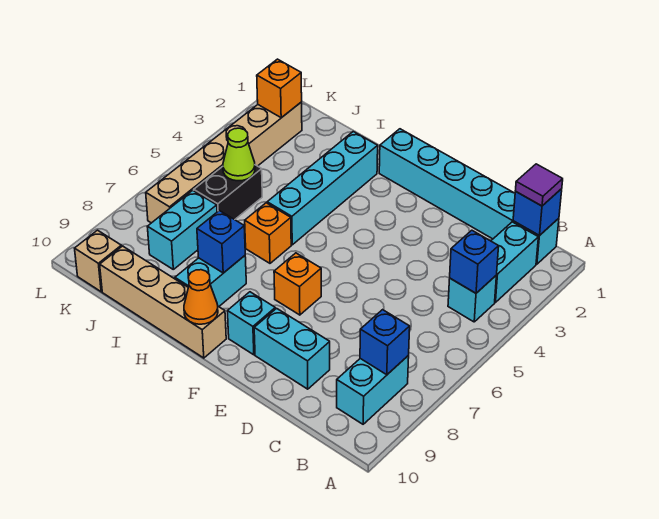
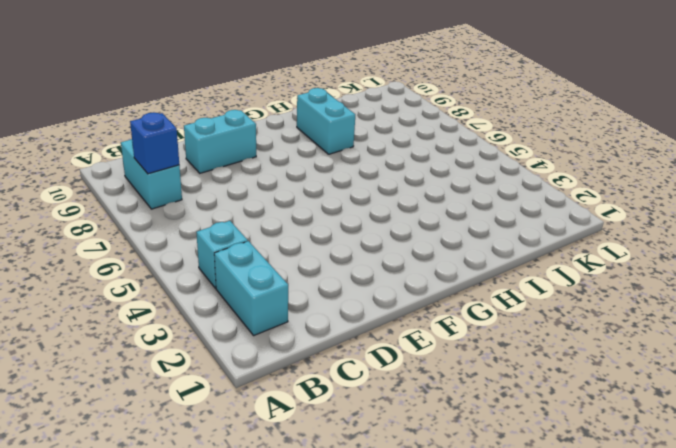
none -> cyan 1x6 brick [379,129,559,264]
none -> orange 1x1 brick [274,253,321,315]
none -> cyan 1x1 brick [227,292,275,355]

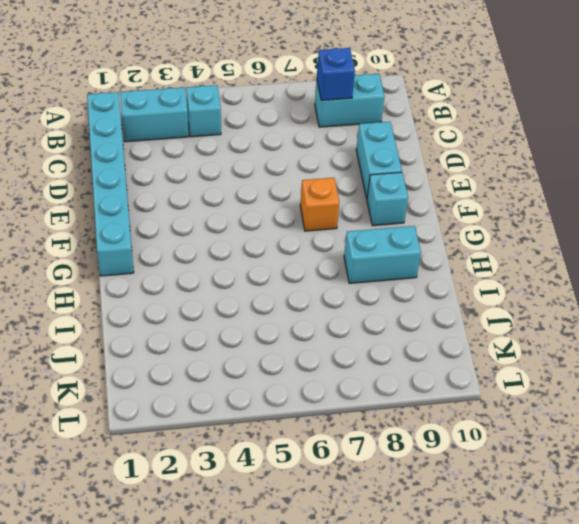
none -> tan 1x4 brick [100,246,226,358]
none -> cyan 1x4 brick [267,132,378,245]
none -> orange 1x1 brick [245,203,291,263]

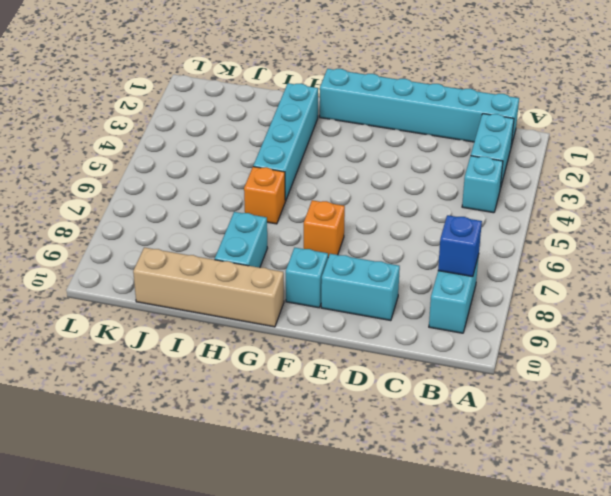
none -> black 1x2 brick [194,165,262,220]
none -> cyan 1x2 brick [147,190,217,269]
none -> tan 1x6 brick [146,102,302,223]

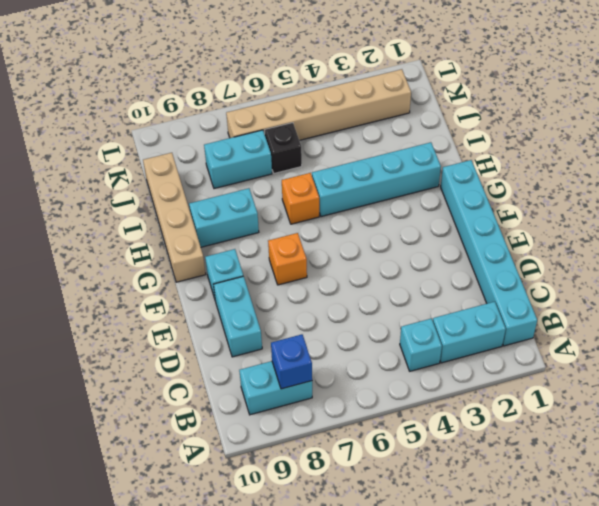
black 1x1 brick [265,123,302,173] -> black 1x2 brick [194,165,262,220]
none -> tan 1x1 brick [75,230,121,292]
none -> blue 1x1 brick [513,189,562,236]
none -> blue 1x1 brick [450,230,499,293]

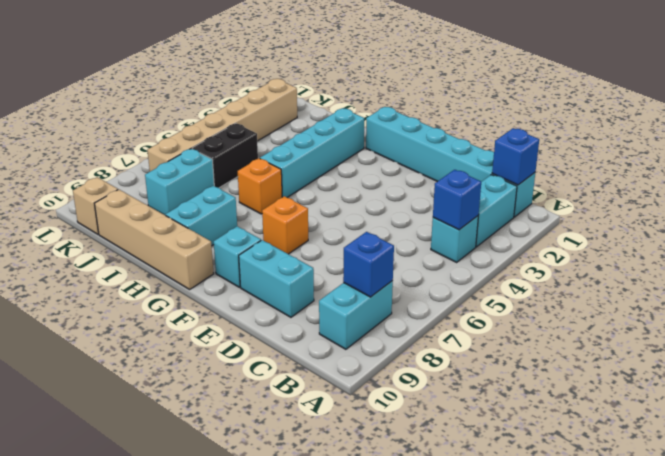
none -> orange 1x1 cone [184,270,218,324]
none -> blue 1x1 brick [197,211,245,273]
none -> lime 1x1 cone [223,128,255,181]

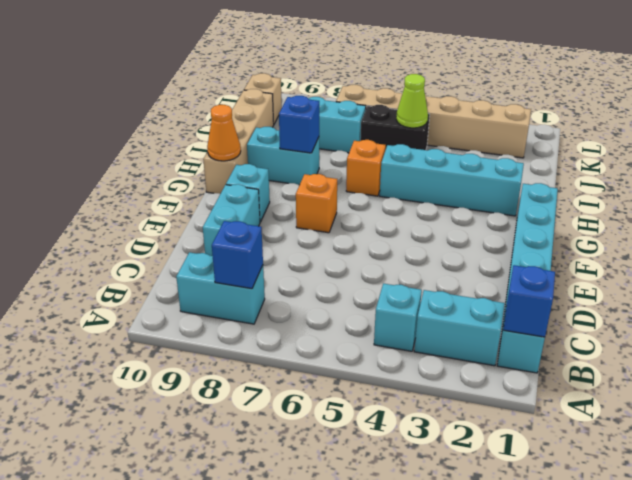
none -> blue 1x1 brick [450,230,499,293]
none -> orange 1x1 brick [257,59,302,118]
none -> purple 1x1 tile [515,164,563,206]

